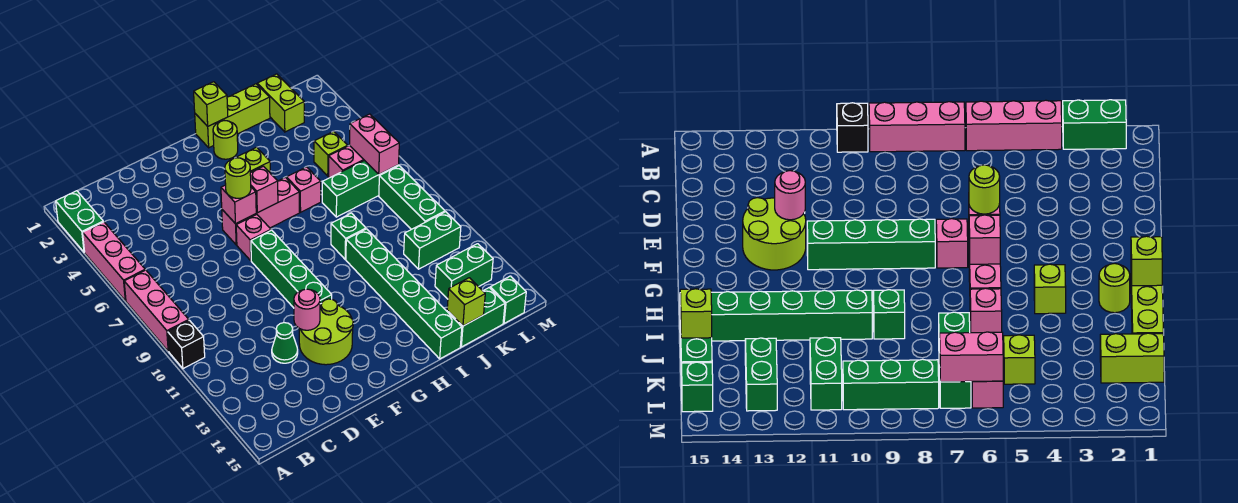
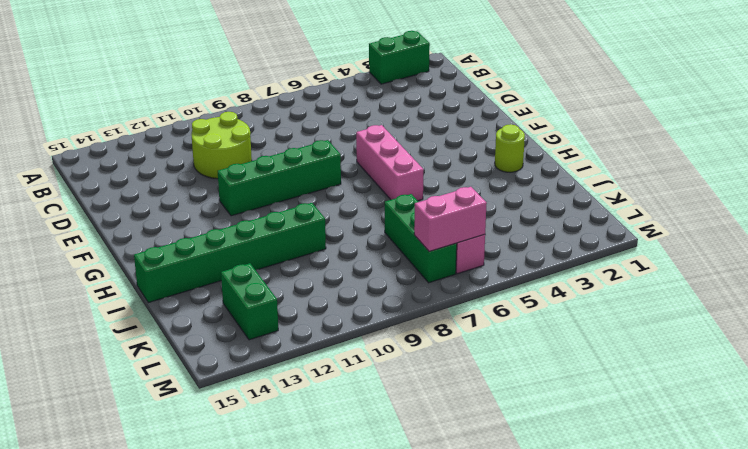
lime 2x2 round brick [191,112,252,179] -> lime 2x2 round brick moved to [299,299,353,365]
none -> pink 1x3 brick [83,222,145,301]
none -> pink 1x3 brick [124,270,189,351]
none -> black 1x1 brick [168,320,205,369]
none -> green 1x1 cone [272,323,298,363]

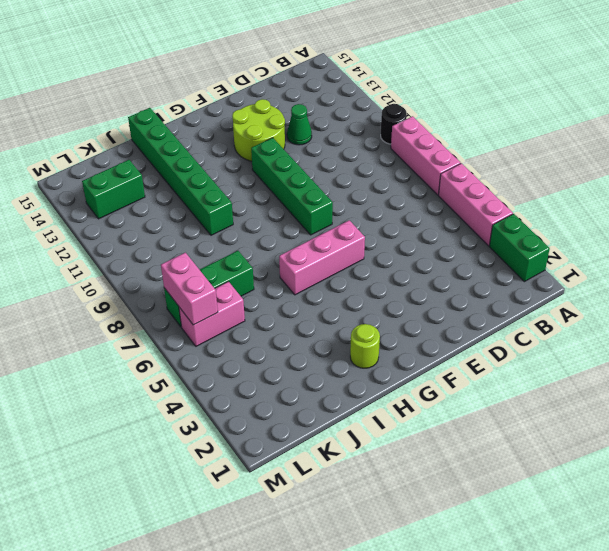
black 1x1 round brick [381,104,407,144] -> black 1x1 brick [168,320,205,369]
none -> pink 1x1 brick [236,215,271,261]
none -> lime 1x3 brick [195,84,270,148]
none -> lime 1x1 brick [236,147,270,173]
none -> pink 1x1 brick [286,167,321,212]

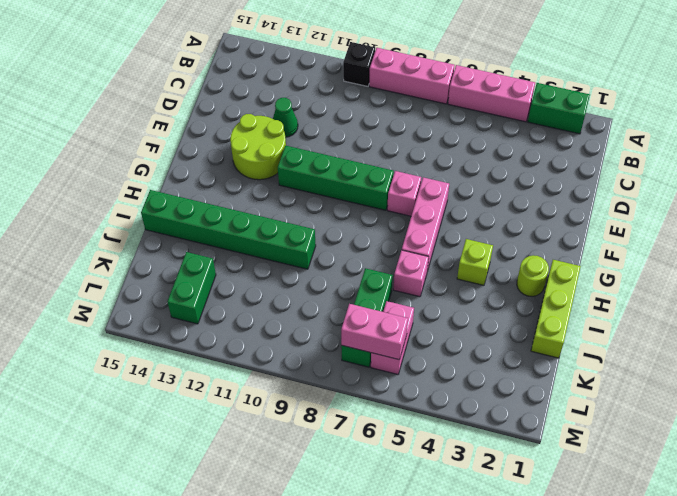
none -> green 1x1 brick [331,213,366,259]
none -> green 1x2 brick [447,288,505,347]
none -> lime 1x2 brick [257,74,304,132]
none -> lime 1x1 brick [314,131,348,176]

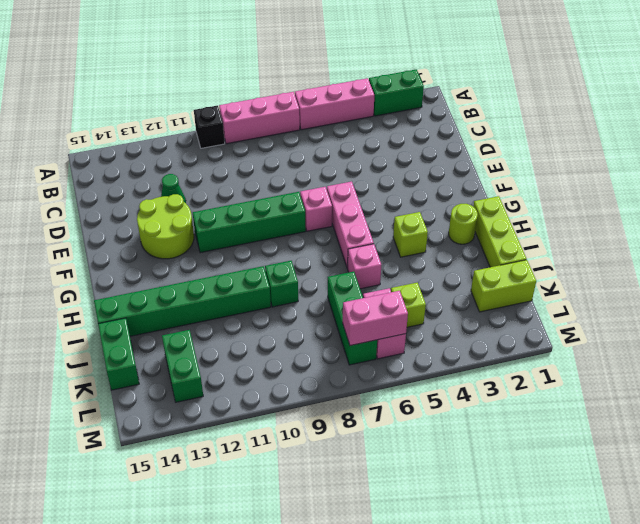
none -> green 1x2 brick [404,212,461,269]
none -> green 1x3 brick [379,166,445,230]
none -> green 1x1 brick [490,276,526,323]
none -> pink 1x1 round brick [294,289,320,330]

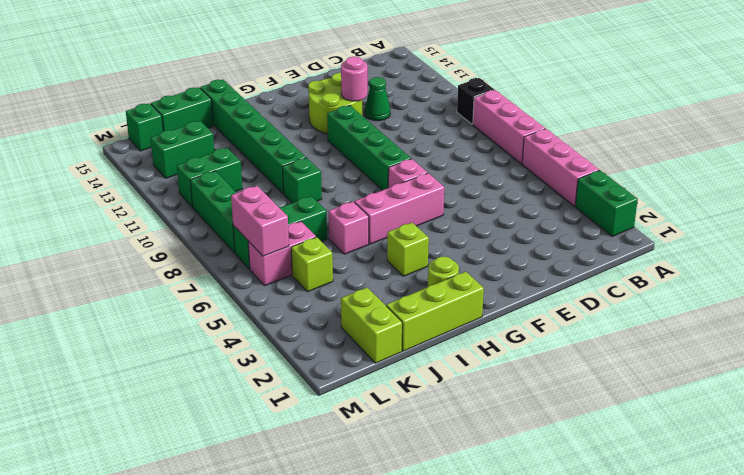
none -> pink 1x1 brick [221,185,256,224]
none -> pink 1x1 brick [250,166,278,213]
none -> lime 1x1 brick [194,82,228,126]
none -> lime 1x1 brick [447,278,485,326]

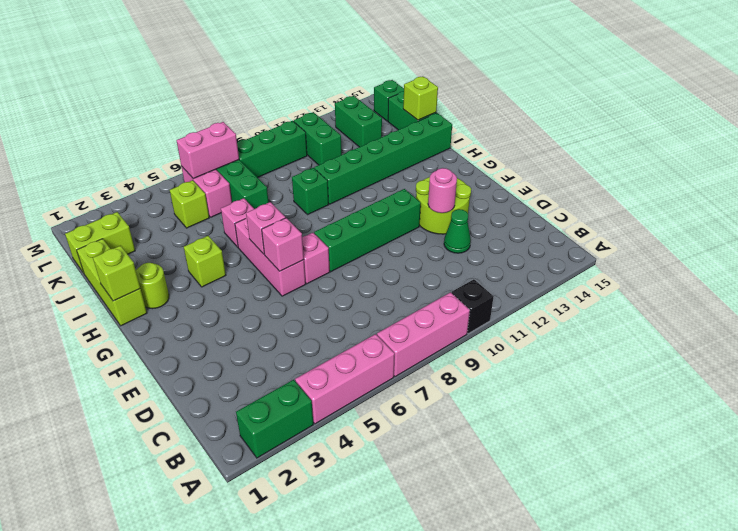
none -> lime 1x1 round brick [225,158,251,198]

